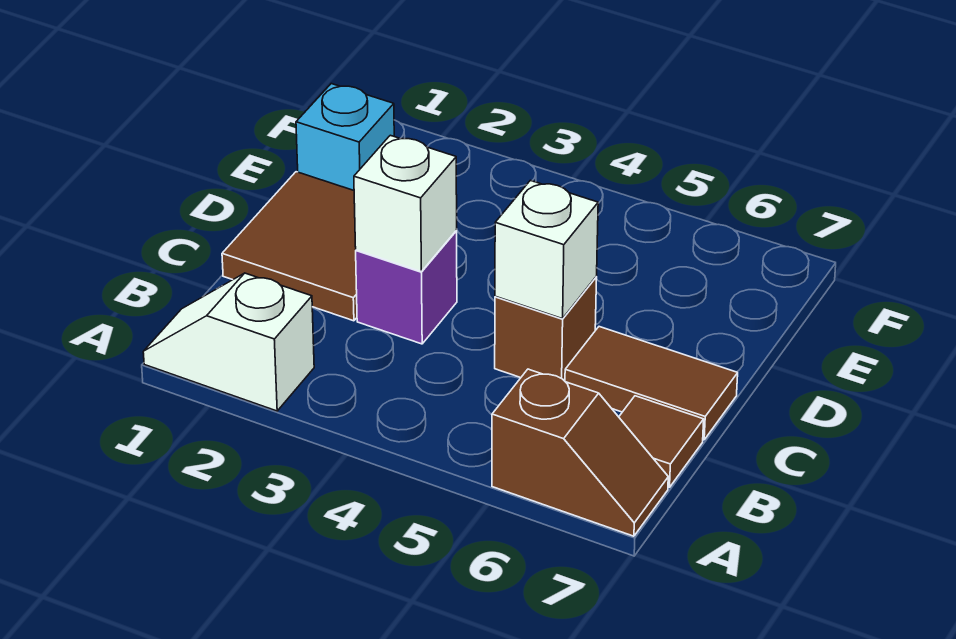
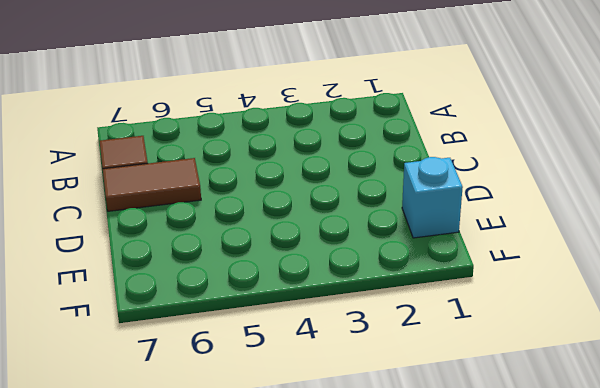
none -> white 1x2 slope [143,273,314,411]
none -> brown 1x2 slope [492,369,668,536]

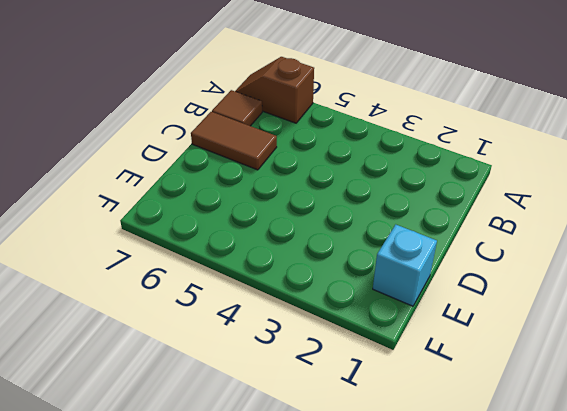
none -> white 1x2 slope [143,273,314,411]
none -> brown 2x2 tile [222,172,357,321]

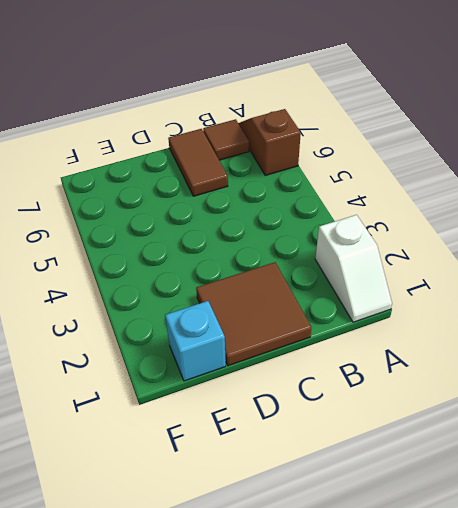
none -> purple 1x1 brick [356,231,457,344]
none -> brown 1x1 brick [495,277,597,381]

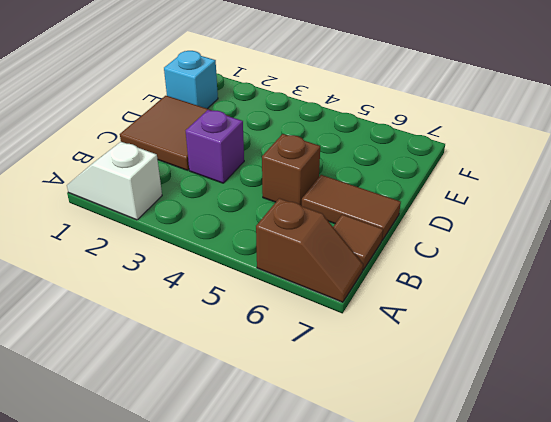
none -> white 1x1 brick [354,135,457,271]
none -> white 1x1 brick [495,180,598,319]

